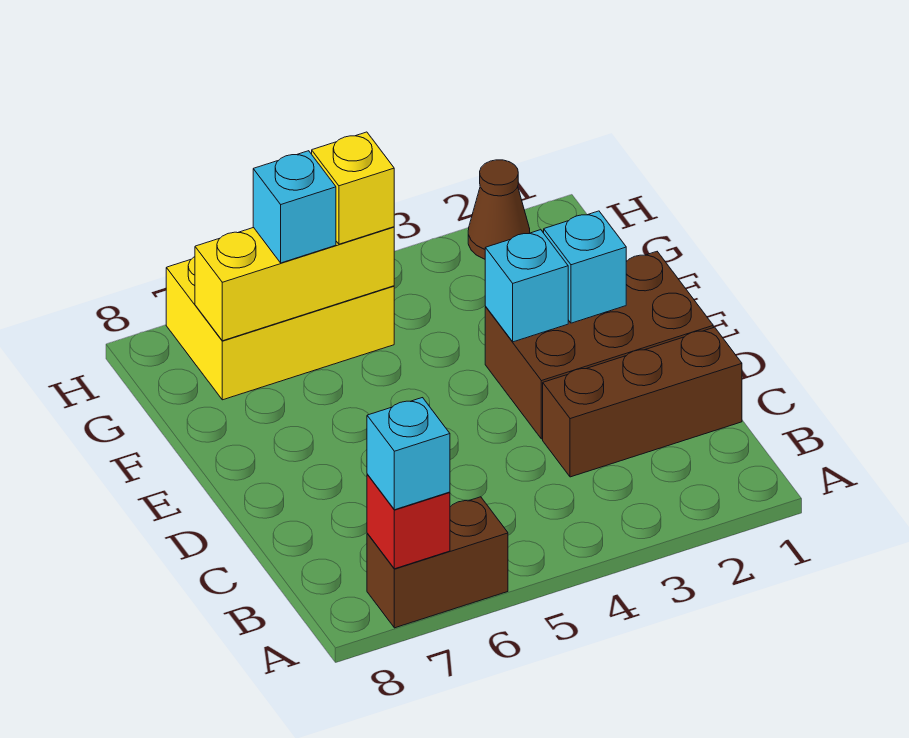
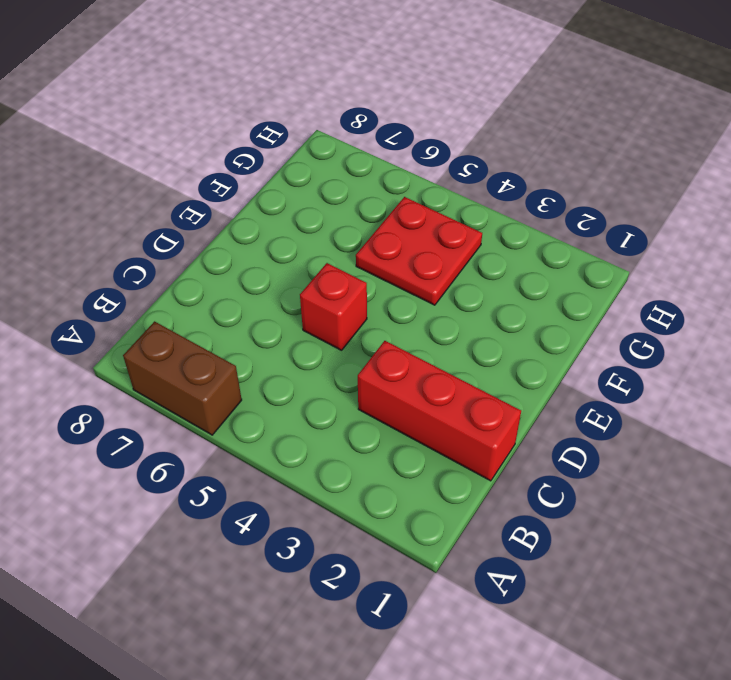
red 1x3 brick [358,341,521,481] -> brown 1x3 brick [543,327,742,477]
red 1x1 brick [300,263,367,350] -> red 1x1 brick moved to [367,474,450,569]
red 2x2 plate [356,197,482,305] -> yellow 2x3 brick [166,257,394,400]
none -> brown 2x3 brick [485,252,713,439]
none -> brown 1x1 cone [468,160,530,259]
none -> cyan 1x1 brick [544,211,626,323]

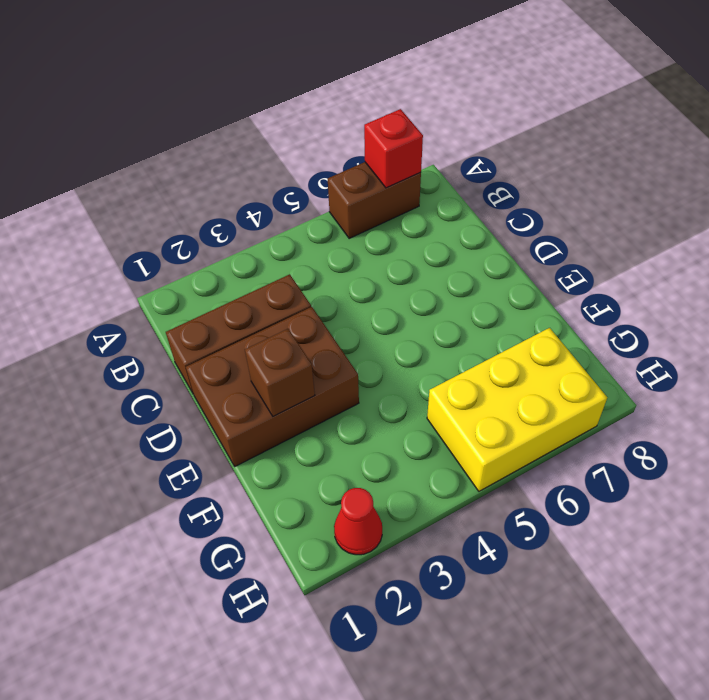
brown 1x1 brick [245,329,315,416] -> cyan 1x1 brick [544,211,626,323]
red 1x1 cone [334,488,382,555] -> brown 1x1 cone [468,160,530,259]
none -> cyan 1x1 brick [485,230,568,342]
none -> yellow 1x3 brick [195,227,394,341]
none -> cyan 1x1 brick [367,398,450,510]

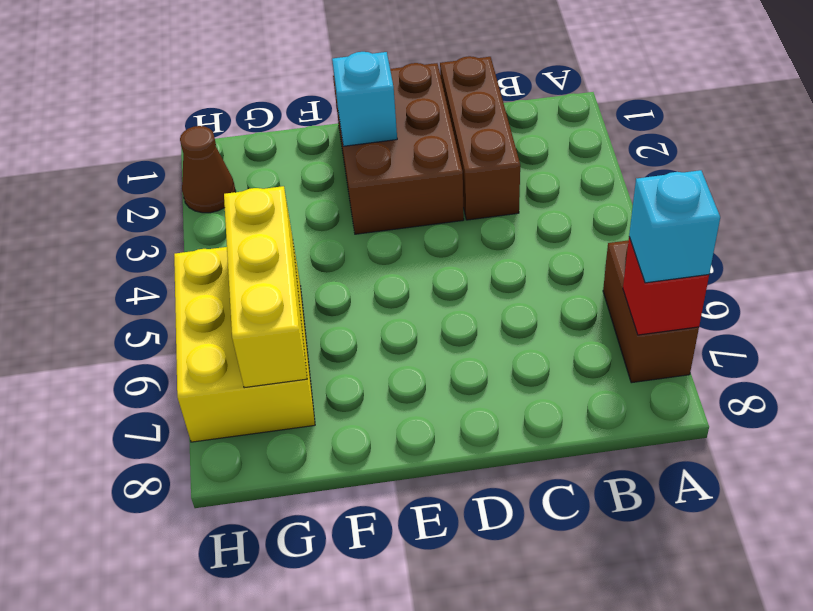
none -> cyan 1x1 brick [485,230,568,342]
none -> yellow 1x1 brick [312,132,394,244]
none -> cyan 1x1 brick [253,151,336,263]

